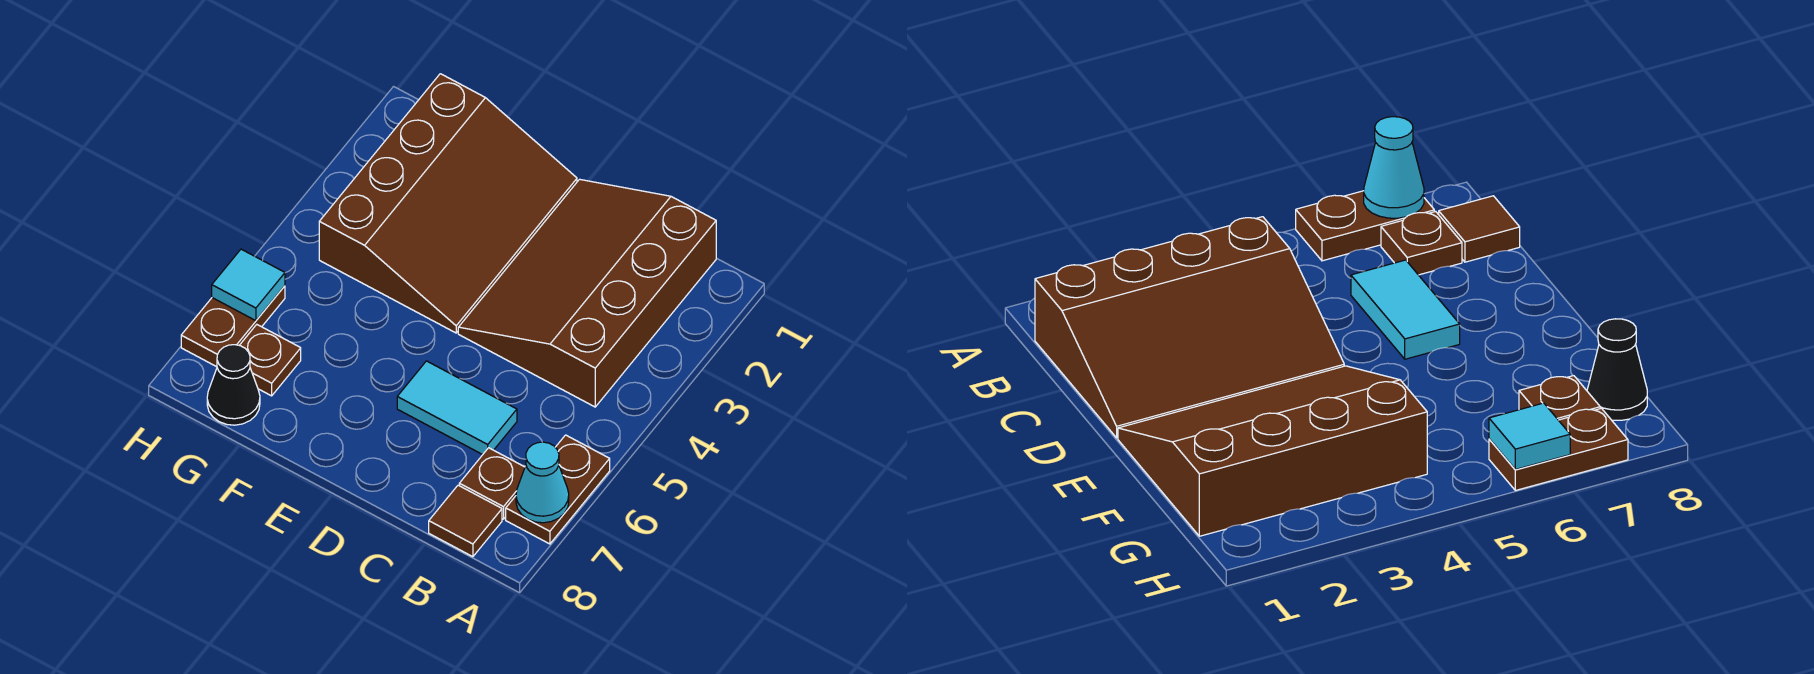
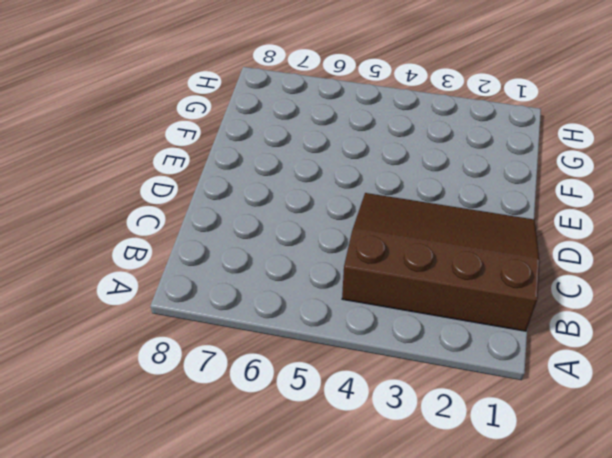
none -> brown 1x2 plate [506,435,610,544]
none -> brown 1x1 plate [459,448,525,519]

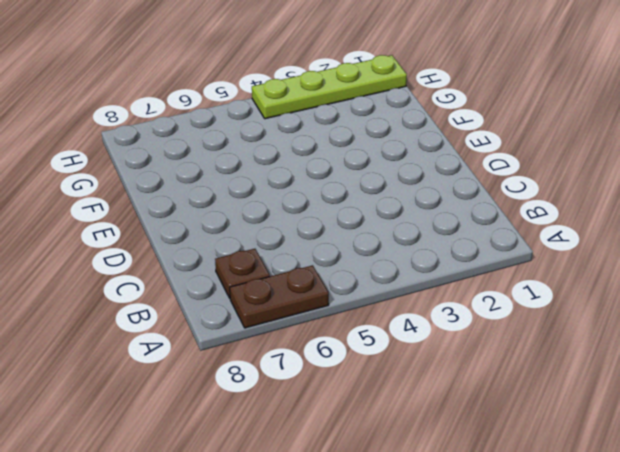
lime 1x4 plate [252,55,407,119] -> none
none -> brown 3x4 slope [458,179,716,407]
none -> brown 1x1 tile [429,485,502,557]

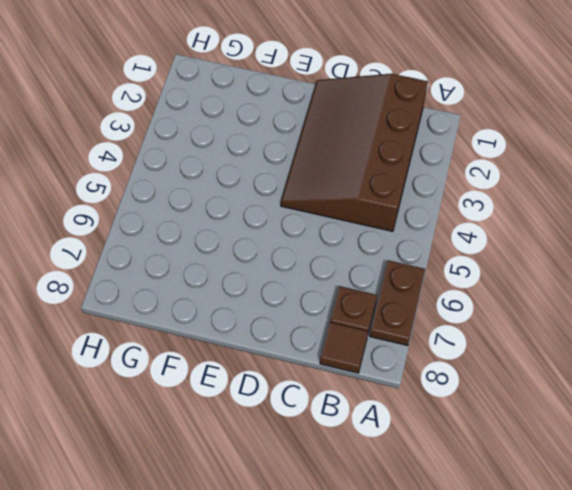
none -> cyan 1x2 tile [397,361,517,455]
none -> brown 3x4 slope [319,74,577,333]

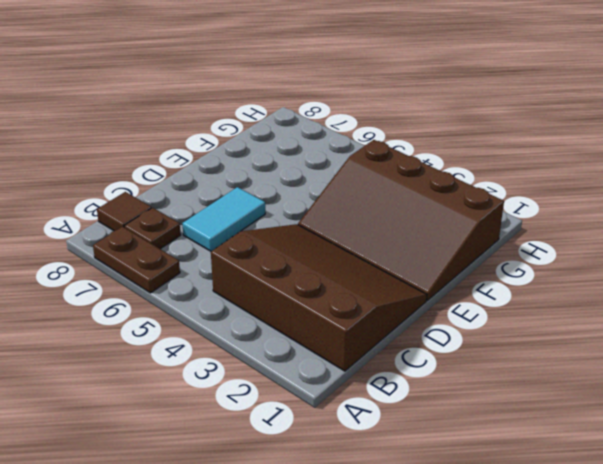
none -> brown 1x1 plate [240,325,301,396]
none -> black 1x1 cone [207,345,260,425]

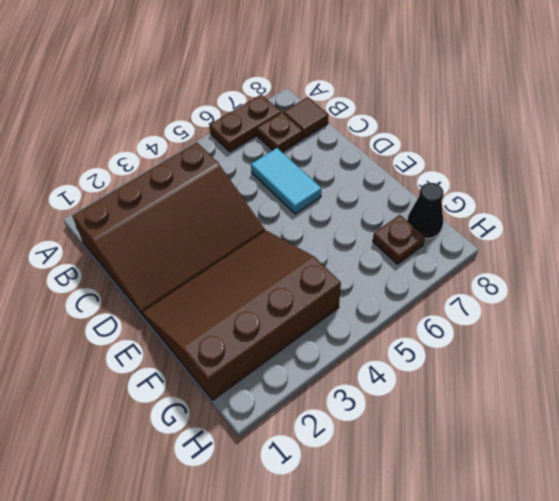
none -> brown 1x2 plate [181,286,285,367]
none -> cyan 1x1 cone [516,442,569,523]

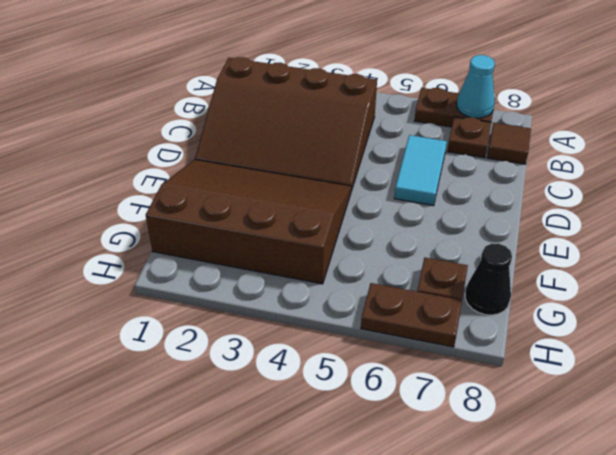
none -> cyan 1x1 tile [212,249,285,321]

